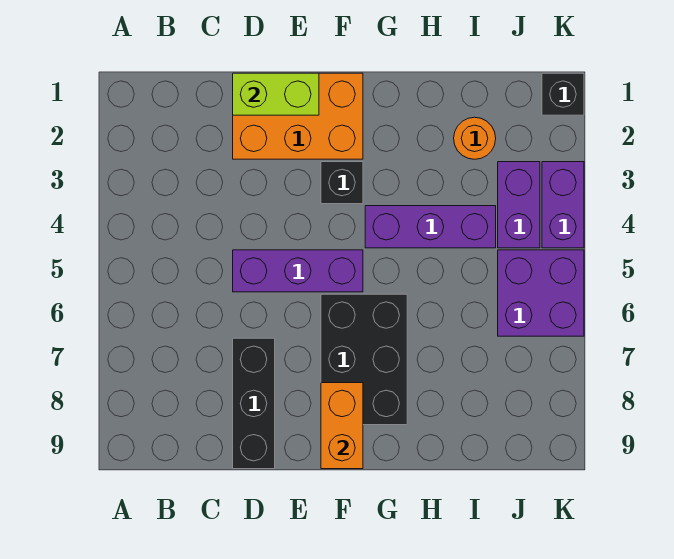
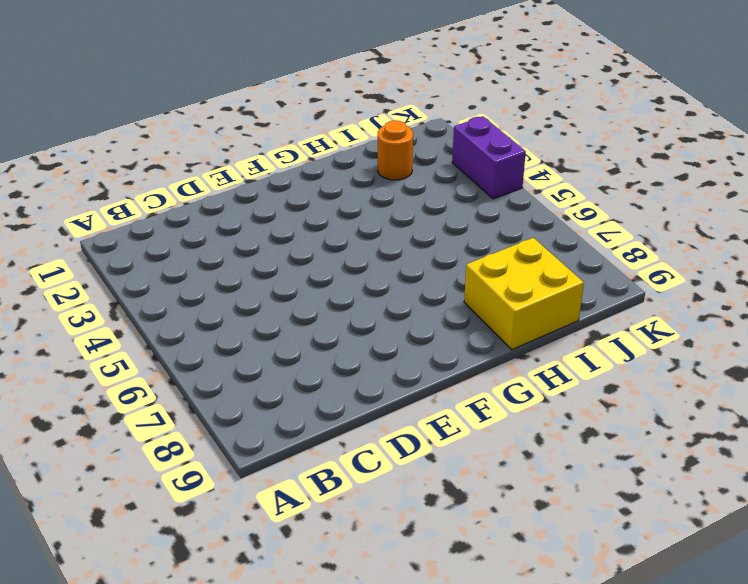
yellow 2x2 brick [464,238,584,349] -> none
none -> orange 2x3 brick [233,73,363,159]
none -> purple 1x3 brick [233,250,363,292]
none -> black 1x3 brick [233,338,275,469]

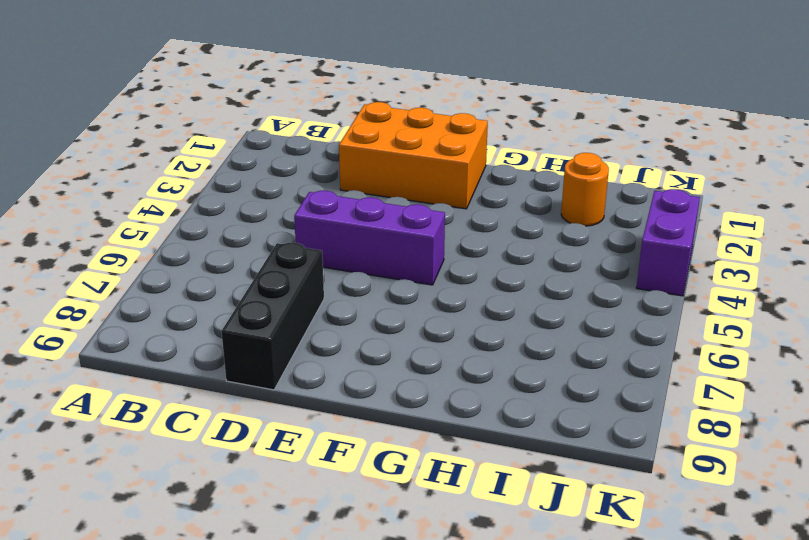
none -> black 1x1 brick [321,162,363,204]
none -> black 2x3 brick [321,294,407,425]
none -> purple 1x3 brick [365,206,496,248]

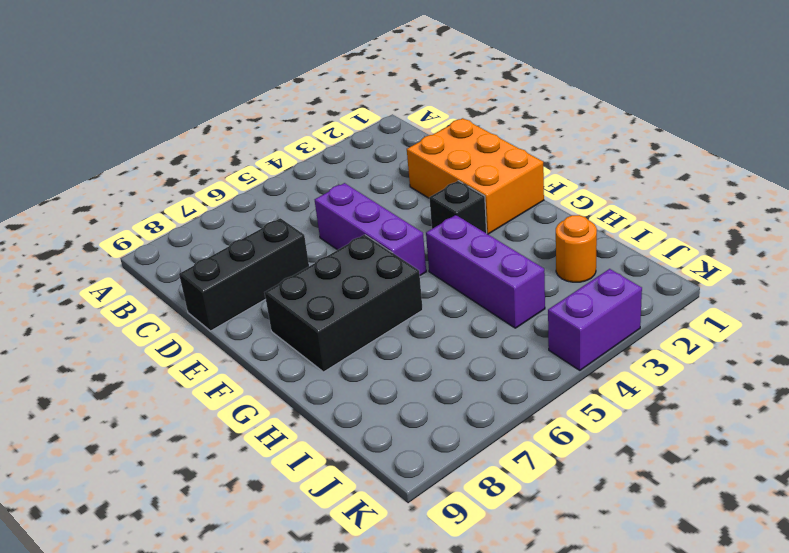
none -> purple 1x2 brick [498,162,540,248]
none -> purple 2x2 brick [498,250,584,336]
none -> black 1x1 brick [542,73,584,115]

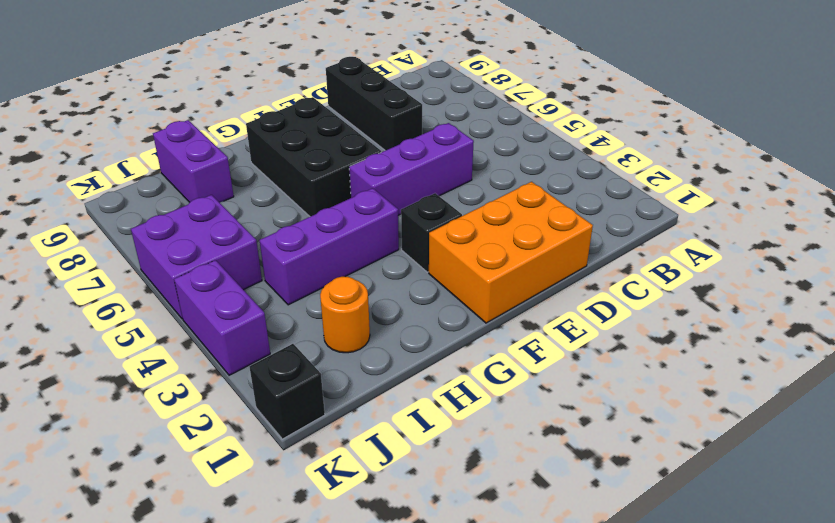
purple 1x2 brick [153,120,234,203] -> purple 1x2 brick moved to [498,162,540,248]
none -> lime 1x2 brick [233,73,319,115]
none -> orange 1x2 brick [321,383,363,469]

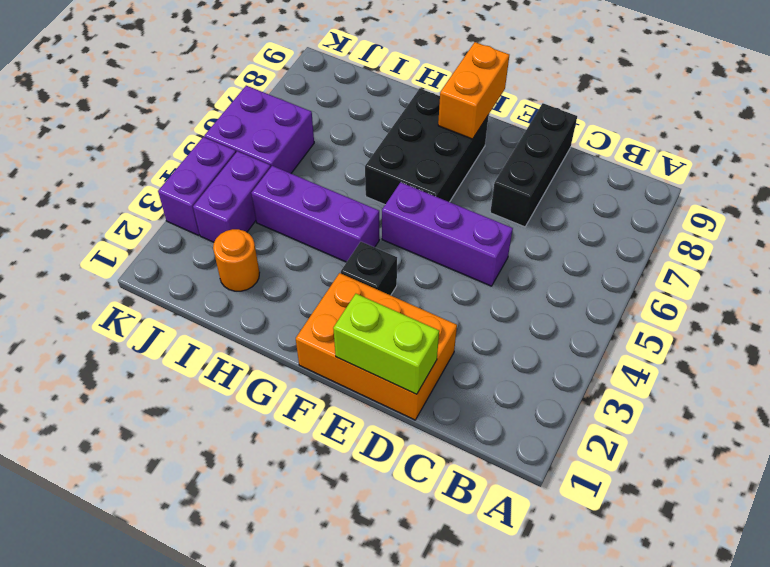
none -> black 1x1 brick [542,73,584,115]

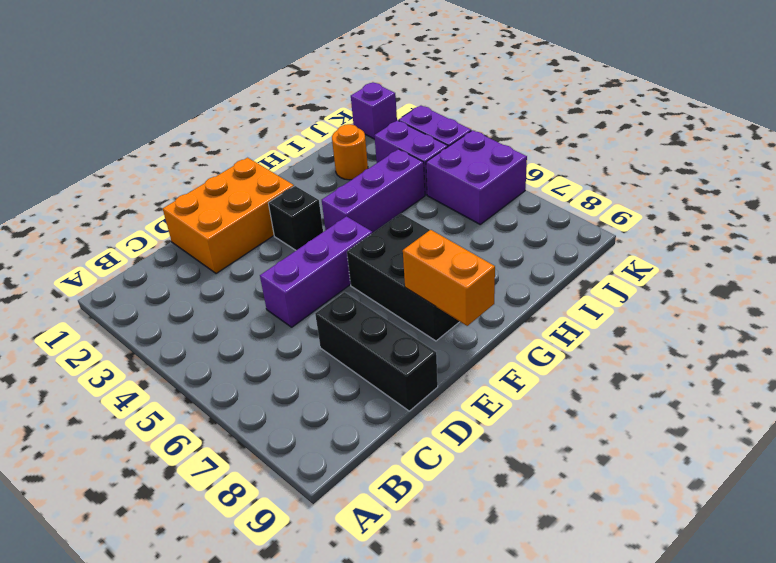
purple 1x1 brick [351,82,397,139] -> black 1x1 brick [542,73,584,115]
none -> lime 1x2 brick [233,73,319,115]

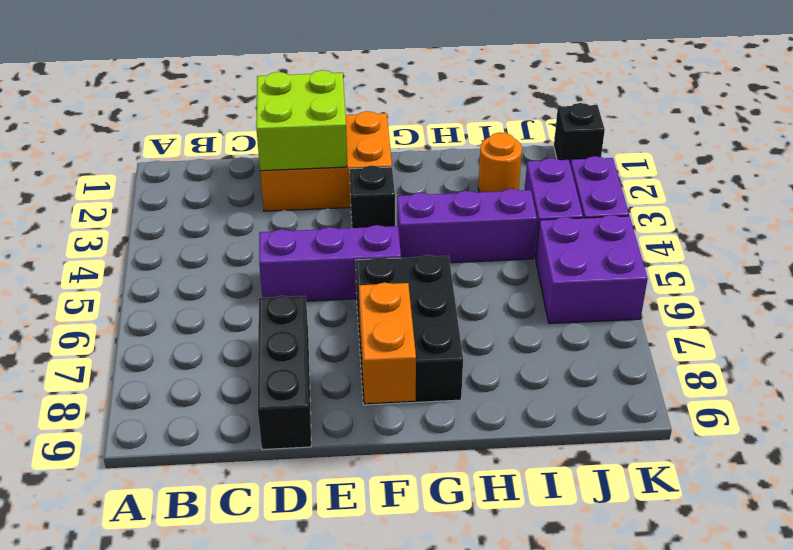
lime 2x2 brick [256,70,347,171] -> lime 1x2 brick [233,73,319,115]

